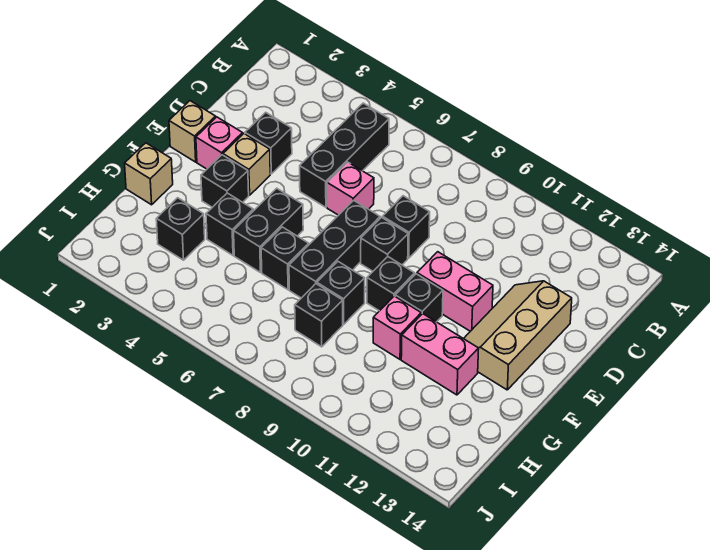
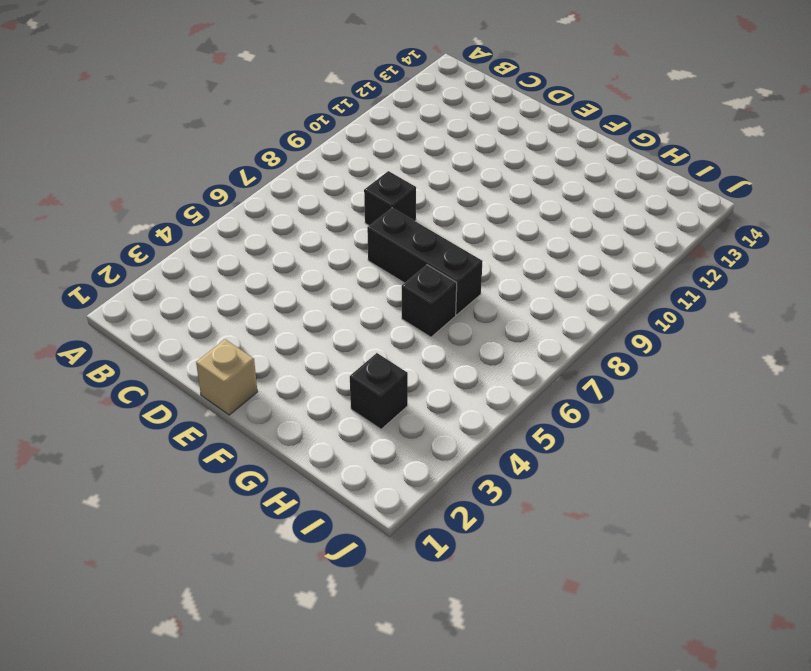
none -> black 1x3 brick [300,103,389,207]
none -> black 1x1 brick [245,112,292,174]
none -> pink 1x1 brick [327,162,374,215]

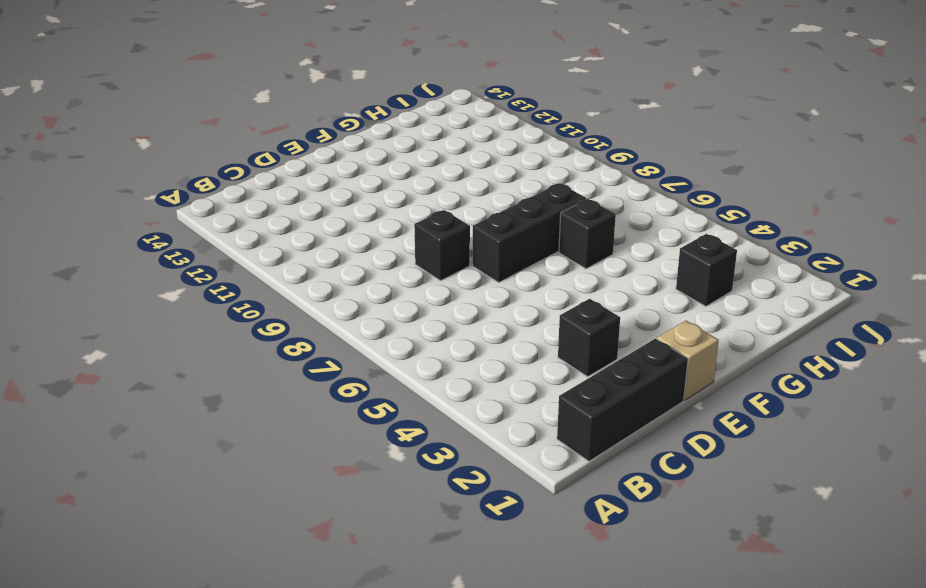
black 1x3 brick [557,339,688,461] -> black 1x3 brick moved to [300,103,389,207]
none -> pink 1x1 brick [327,162,374,215]
none -> tan 2x3 slope [464,281,572,390]
none -> pink 1x1 brick [196,117,243,169]

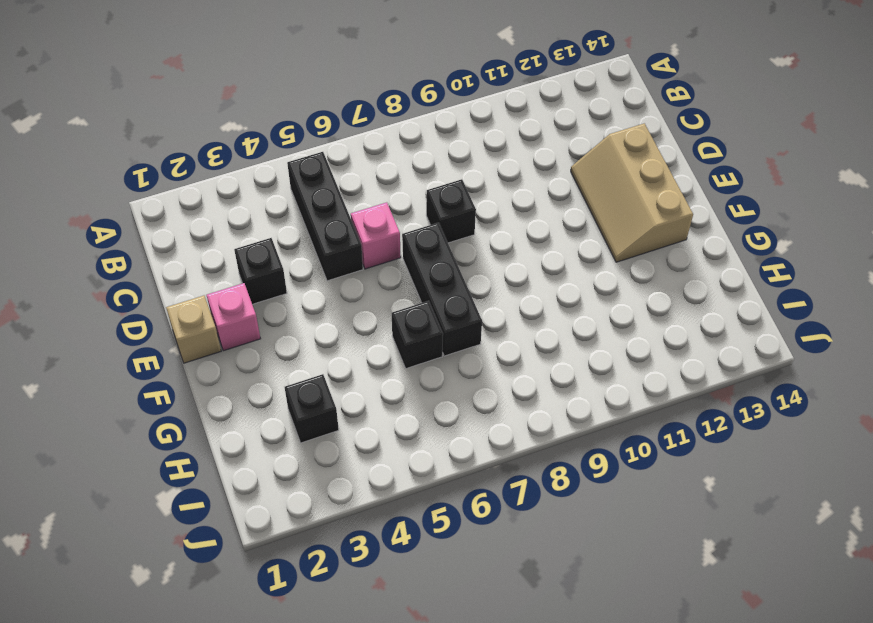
none -> tan 1x1 brick [223,134,270,195]
none -> black 1x1 brick [361,217,408,271]
none -> pink 1x2 brick [417,252,493,331]

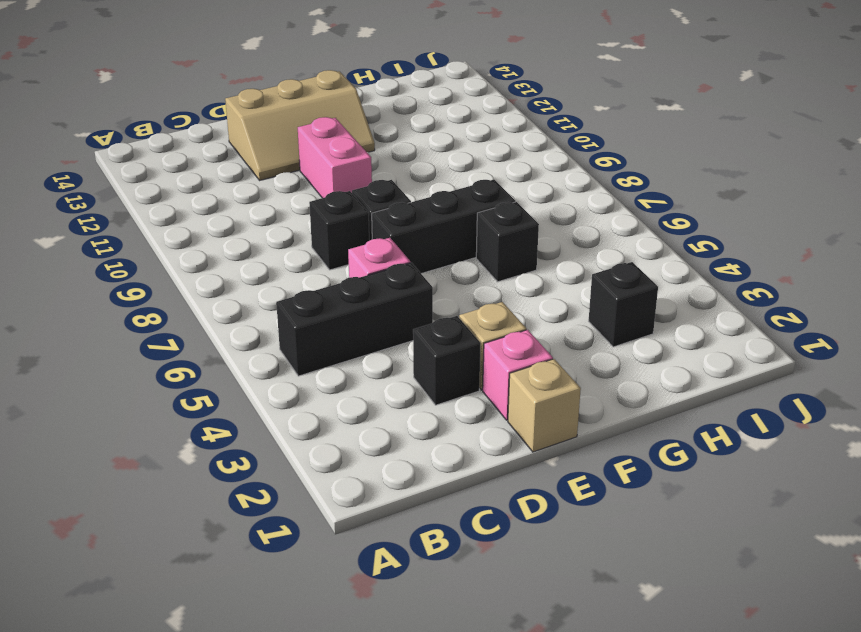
none -> black 1x1 brick [201,155,249,207]
none -> black 1x2 brick [234,188,303,273]
none -> black 1x1 brick [367,257,415,311]

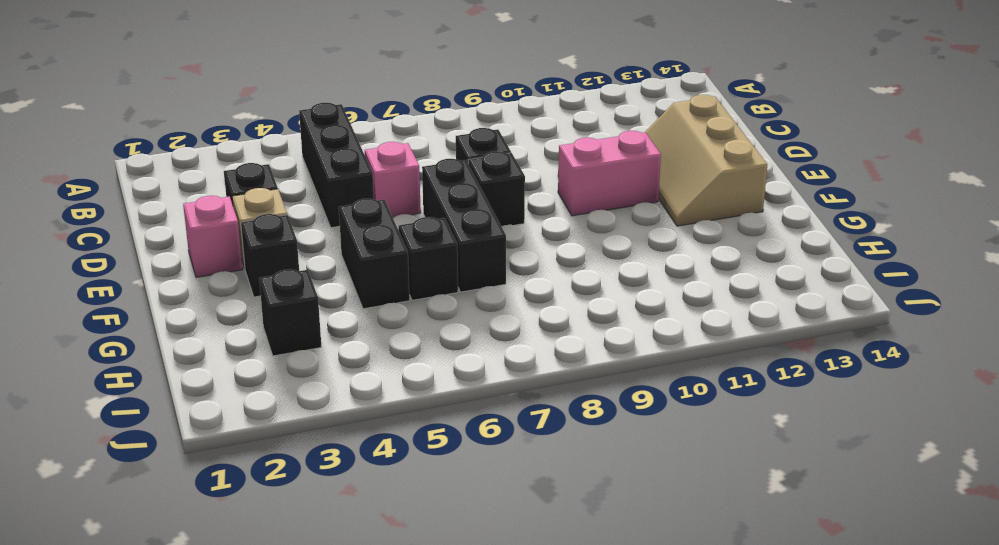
none -> tan 1x1 brick [169,101,216,162]
none -> black 1x1 brick [367,257,415,311]
none -> black 1x1 brick [395,274,443,322]

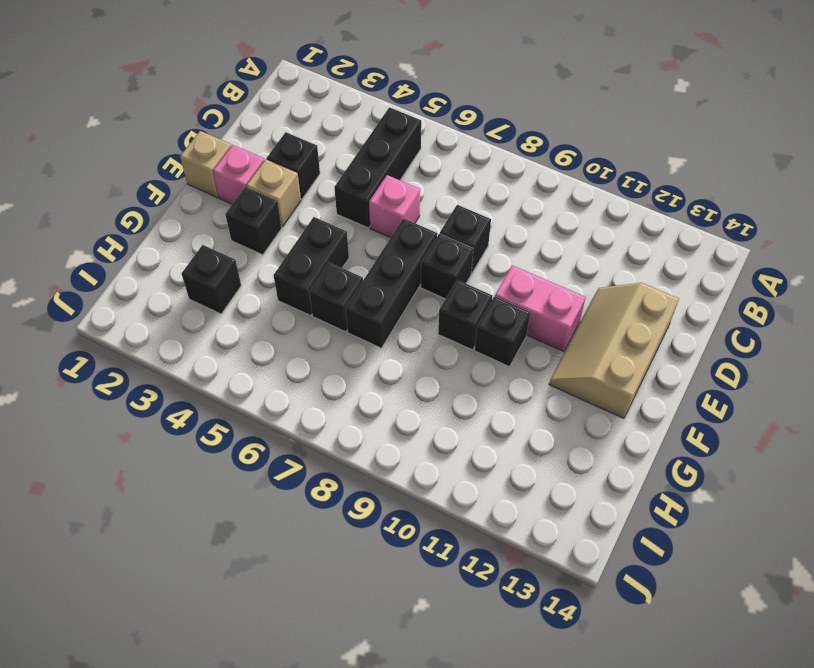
none -> tan 1x1 brick [125,143,173,205]
none -> black 1x1 brick [206,193,253,255]
none -> black 1x1 brick [317,262,365,324]

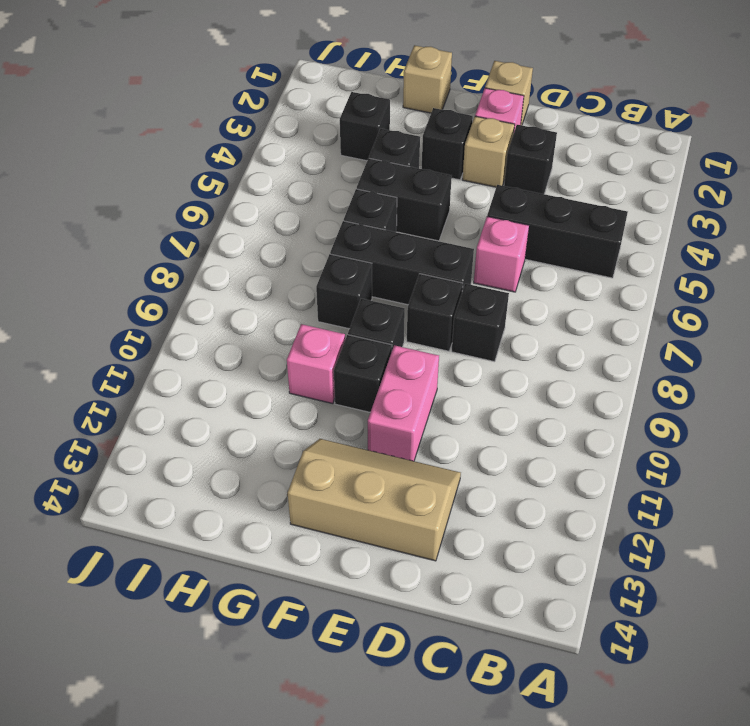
none -> pink 1x2 brick [401,314,479,395]
none -> black 1x1 brick [295,284,343,347]

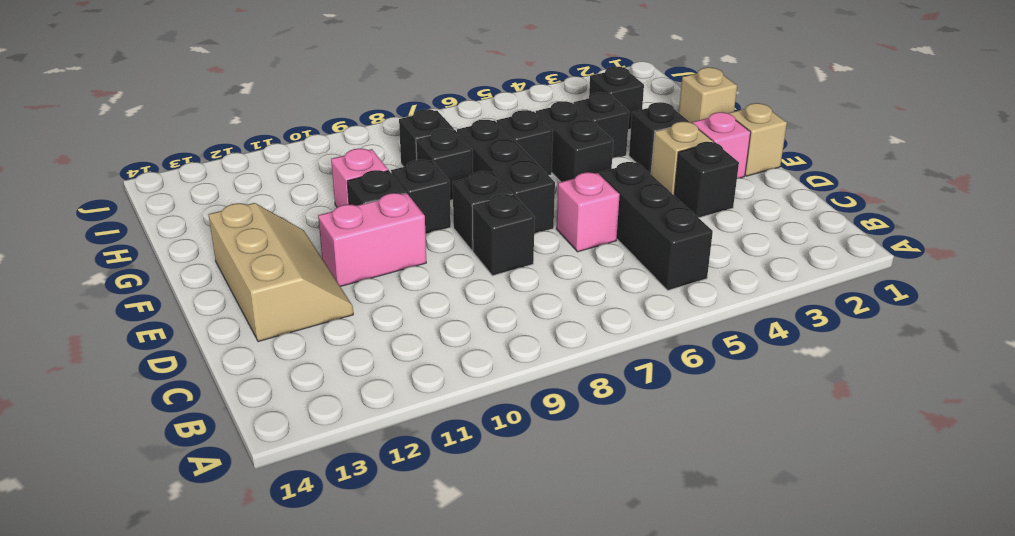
none -> pink 1x2 brick [401,314,479,395]

